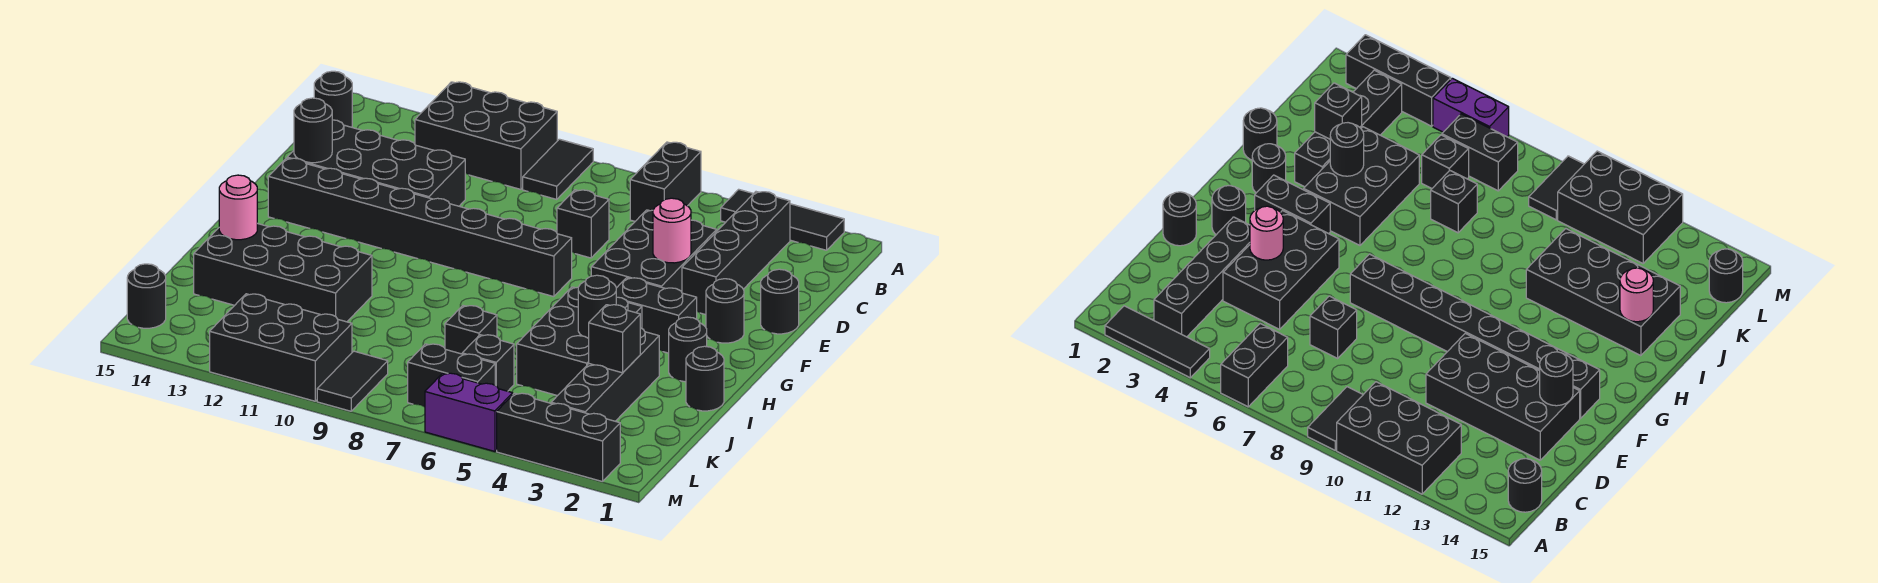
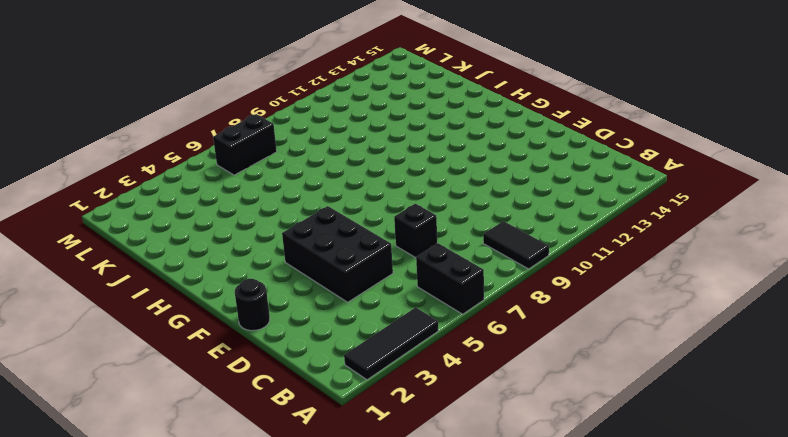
none -> black 2x3 brick [415,82,557,189]
none -> black 1x4 brick [682,192,790,315]
none -> black 1x1 round brick [314,71,352,127]
none -> black 2x4 brick [287,120,465,206]

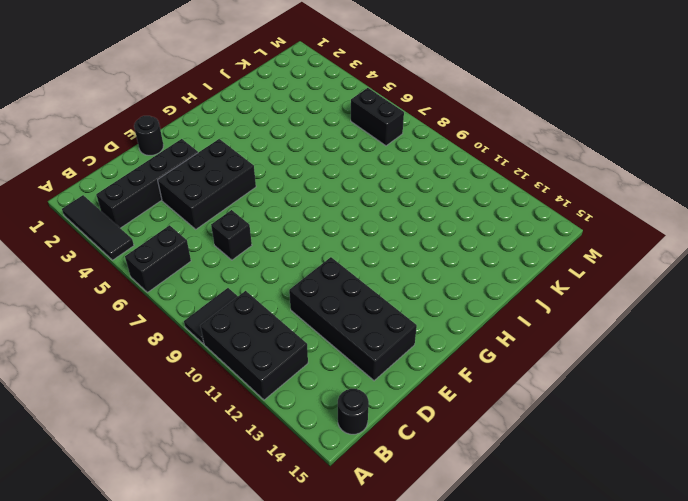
none -> black 1x1 round brick [706,279,744,343]
none -> black 1x8 brick [268,158,572,297]
none -> black 1x2 brick [616,278,697,353]
none -> black 1x1 round brick [669,317,707,382]

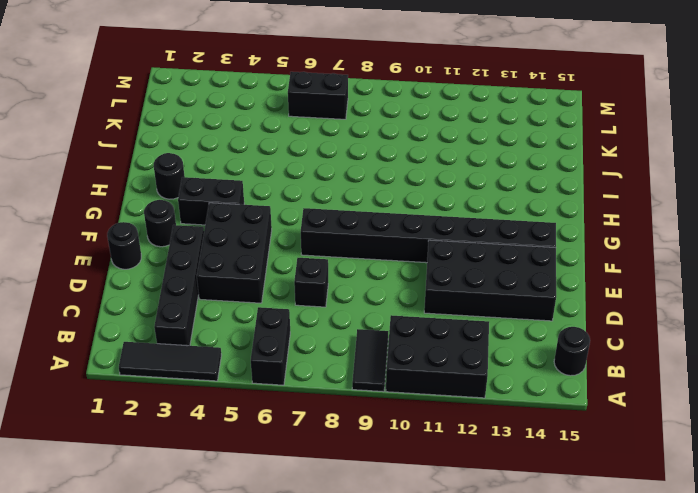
none -> black 2x3 brick [517,287,642,396]
none -> black 1x1 round brick [686,346,724,411]
none -> black 1x4 brick [551,328,659,421]
none -> black 2x4 brick [194,223,372,322]

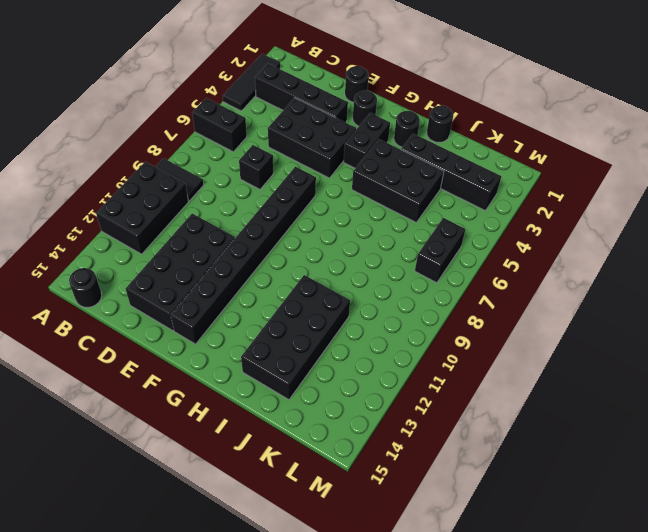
none -> black 1x1 brick [445,306,497,354]
none -> black 1x1 brick [462,335,514,391]
none -> black 1x2 tile [317,351,388,411]
none -> black 2x3 brick [210,294,352,401]

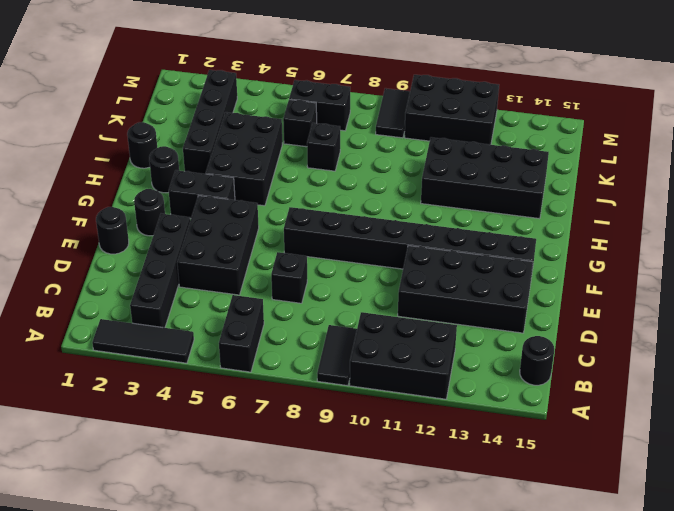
none -> black 1x1 round brick [127,264,166,328]
none -> black 1x3 brick [497,393,620,482]
none -> purple 1x2 brick [425,373,513,451]
none -> pink 1x1 round brick [653,198,691,263]

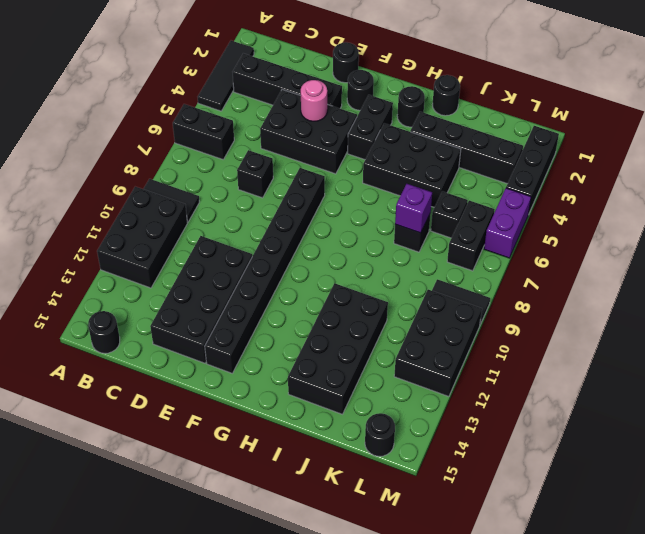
purple 1x1 brick [395,184,432,233] -> none
none -> black 1x1 round brick [294,98,332,163]
none -> black 1x1 round brick [578,275,616,338]
none -> pink 1x1 round brick [219,175,257,240]
none -> black 1x1 brick [589,305,640,373]

